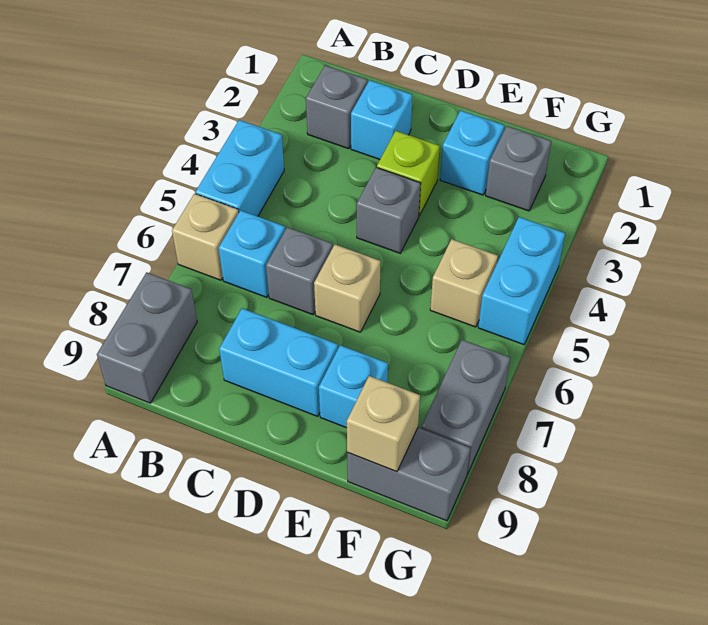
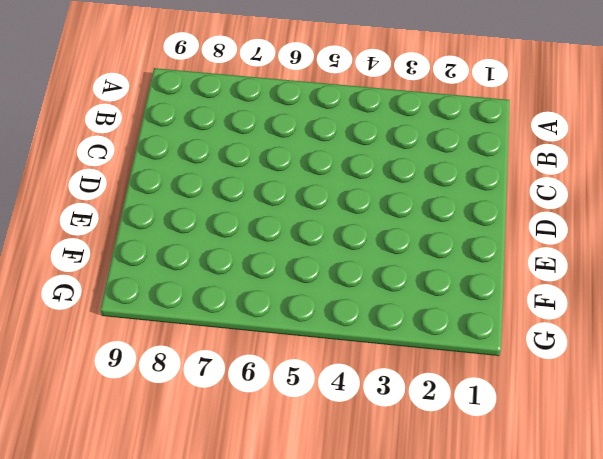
none -> cyan 1x2 brick [195,120,284,216]
none -> tan 1x1 brick [172,194,239,280]
none -> grey 1x2 brick [97,272,197,403]

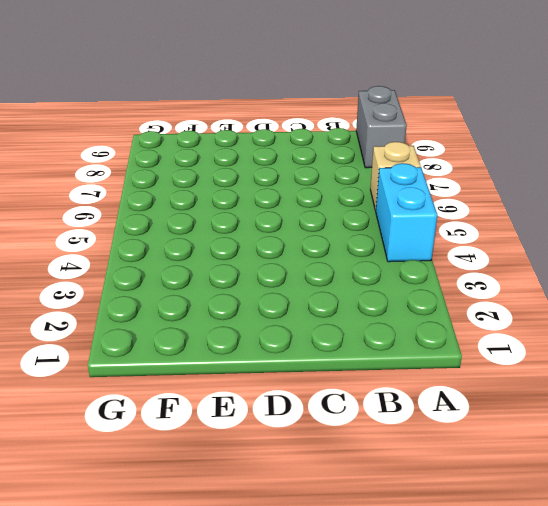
none -> grey 1x1 brick [306,65,367,149]
none -> cyan 1x1 brick [219,210,285,297]
none -> cyan 1x1 brick [351,80,412,159]

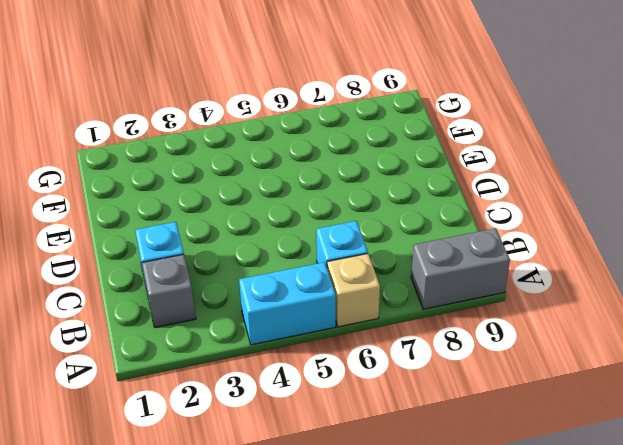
none -> grey 1x1 brick [266,227,333,315]
none -> cyan 1x2 brick [219,308,338,416]
none -> lime 1x1 brick [377,131,440,216]

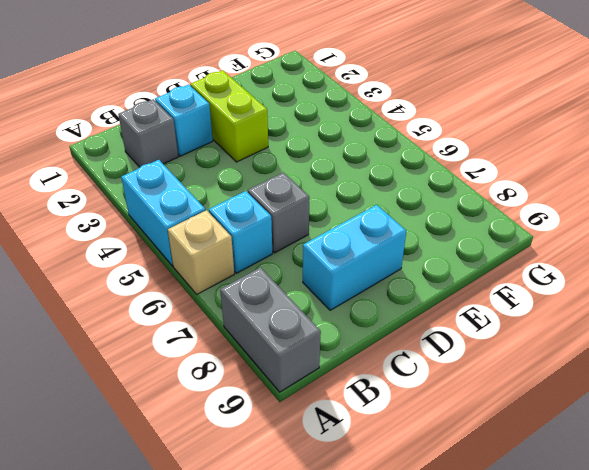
lime 1x2 brick [190,70,268,162] -> lime 1x1 brick [377,131,440,216]
none -> grey 1x1 brick [357,167,421,253]
none -> tan 1x1 brick [314,245,381,332]
none -> cyan 1x1 brick [440,111,504,195]

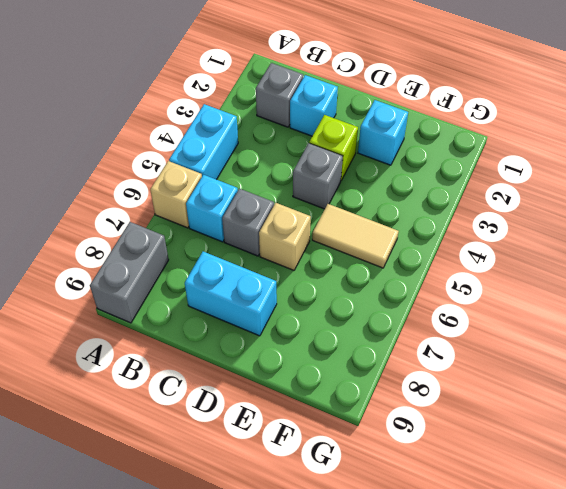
tan 1x2 tile [312,204,399,268] -> tan 1x1 brick [430,239,498,327]
none -> cyan 1x1 brick [319,345,388,428]
none -> grey 1x1 brick [486,126,551,211]
none -> grey 1x2 brick [347,428,470,521]

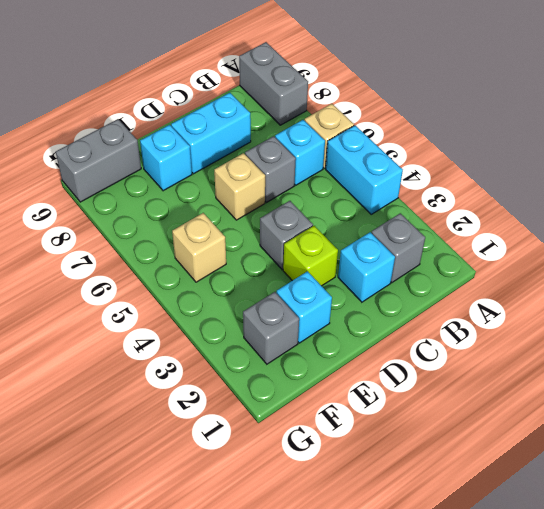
none -> cyan 1x2 brick [478,217,565,345]
none -> grey 1x2 brick [421,340,510,474]
none -> tan 1x1 brick [347,376,420,472]

